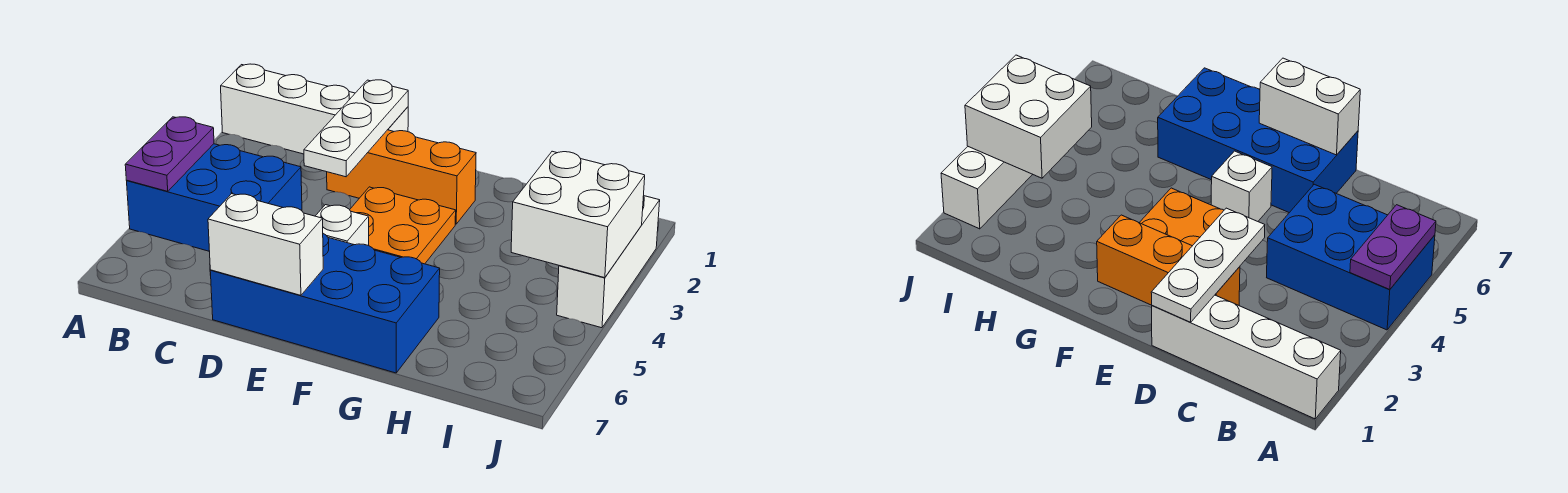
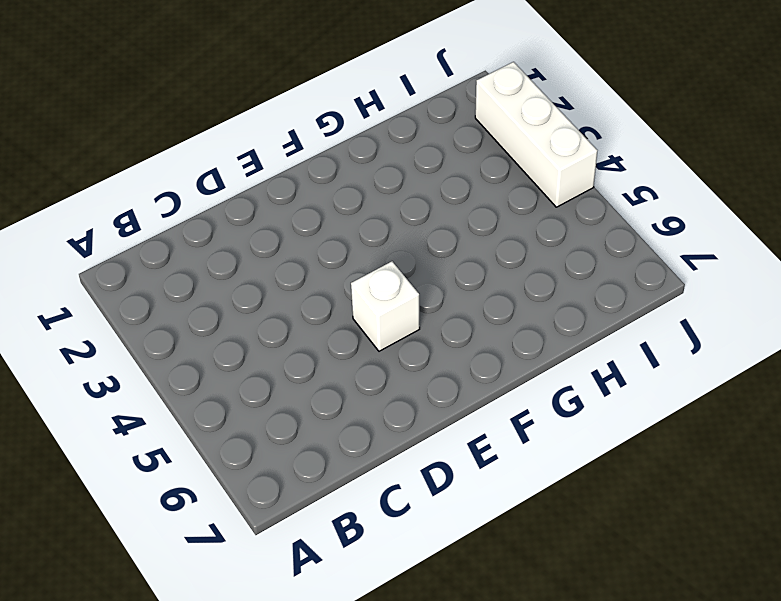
none -> white 1x4 brick [221,64,408,154]
none -> blue 2x3 brick [127,144,302,251]

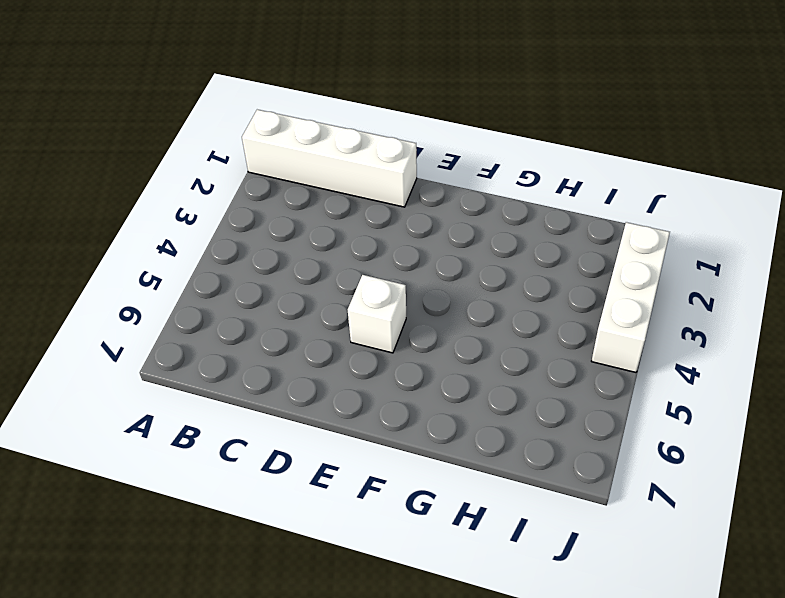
none -> blue 2x3 brick [127,144,302,251]
none -> orange 1x3 brick [327,130,476,224]

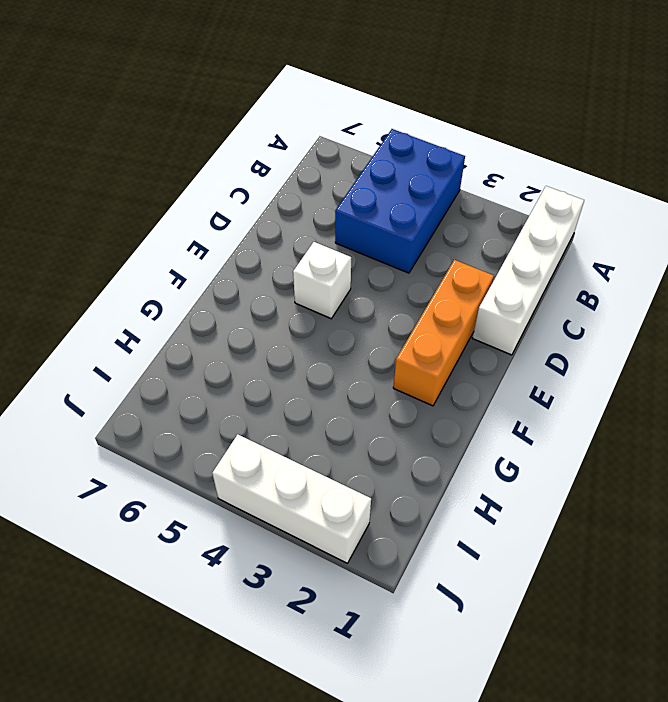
none -> blue 2x4 brick [210,234,440,373]
none -> orange 2x2 plate [350,187,456,264]

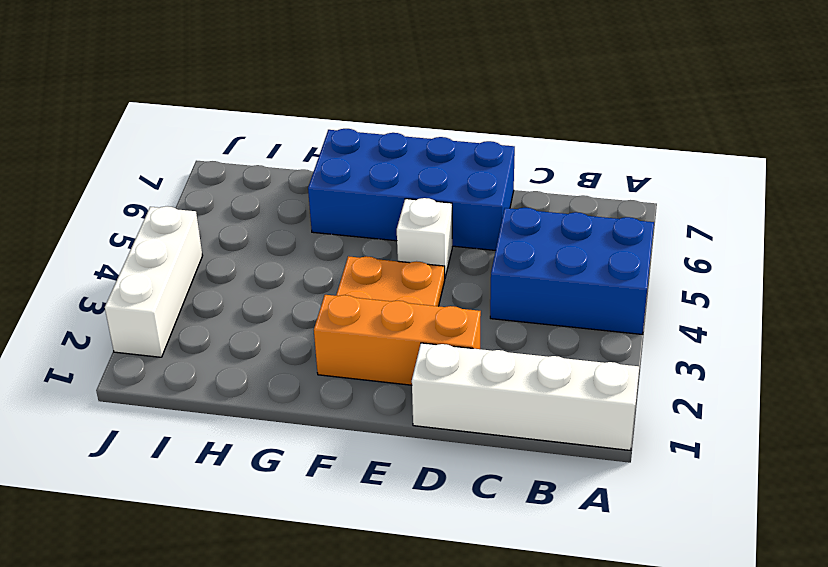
none -> purple 1x2 plate [125,117,214,191]
none -> white 1x3 plate [304,80,408,177]

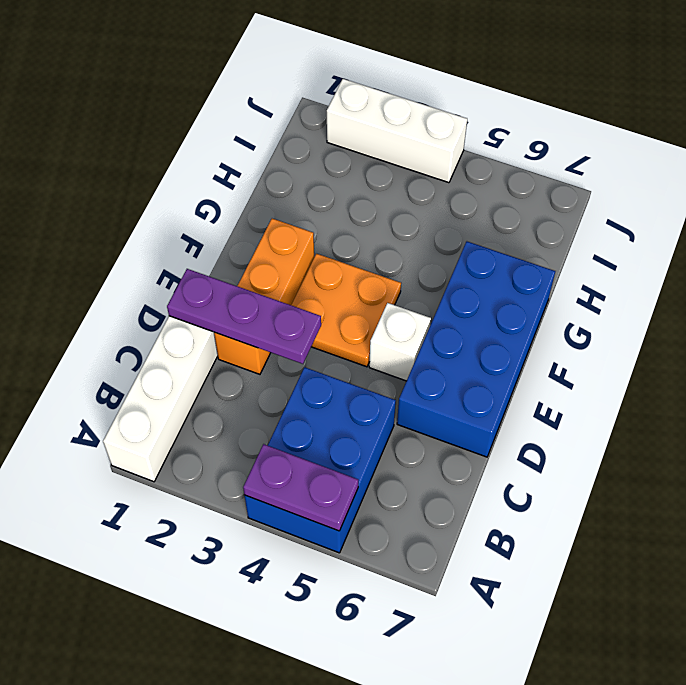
purple 1x3 plate [167,269,321,364] -> white 1x3 plate [304,80,408,177]
none -> white 1x2 brick [208,194,323,295]
none -> white 2x2 brick [511,151,645,278]

